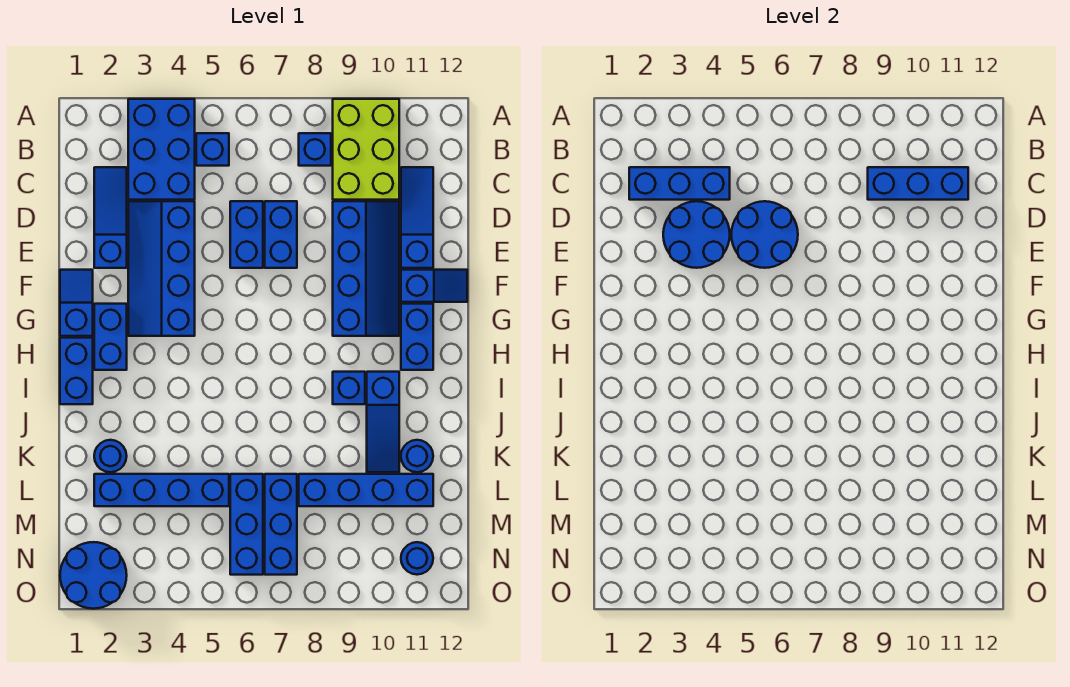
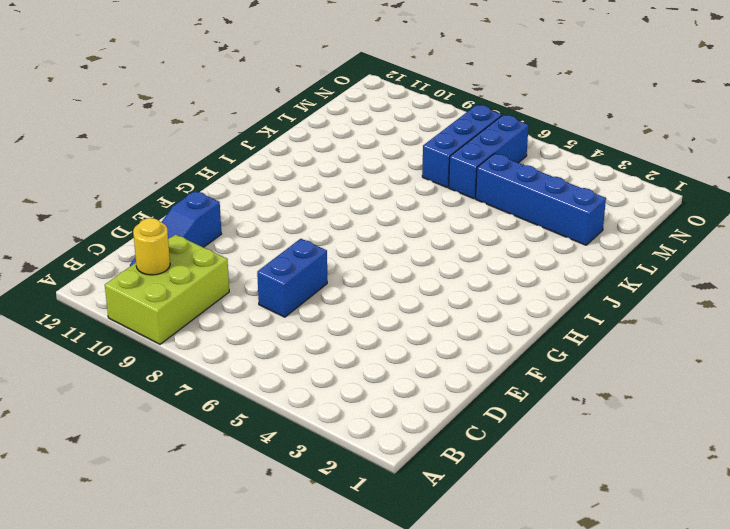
yellow 1x1 round brick [133,218,170,275] -> none
none -> blue 2x3 brick [128,99,195,200]
none -> blue 1x1 brick [196,133,229,166]
none -> blue 1x1 brick [299,133,331,166]

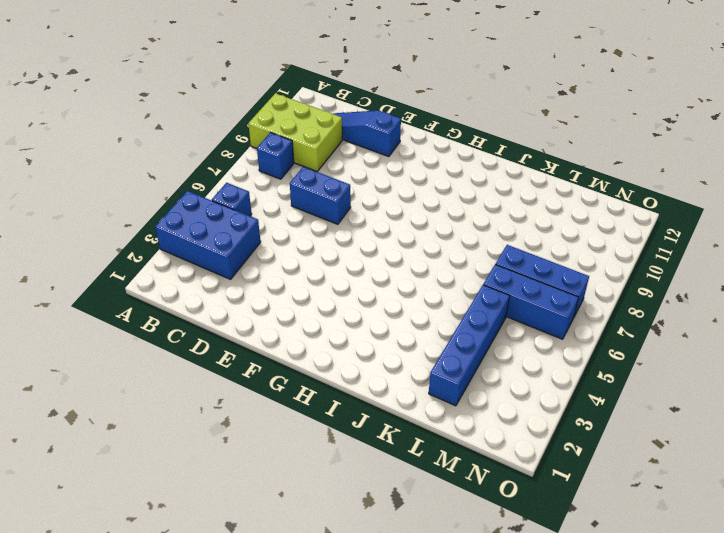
none -> blue 1x3 slope [94,167,127,268]
none -> blue 2x4 slope [128,201,195,336]
none -> blue 1x2 brick [230,201,263,268]

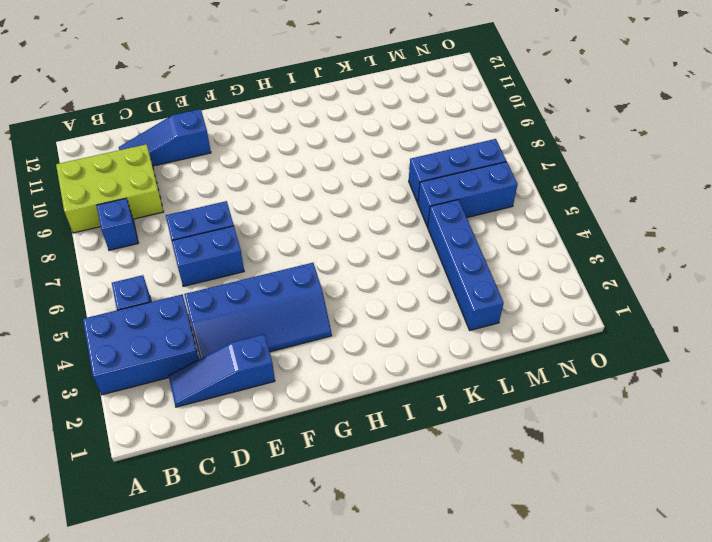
none -> blue 2x4 slope [333,201,399,336]
none -> blue 1x2 slope [60,270,93,336]
none -> blue 1x2 slope [401,270,467,302]

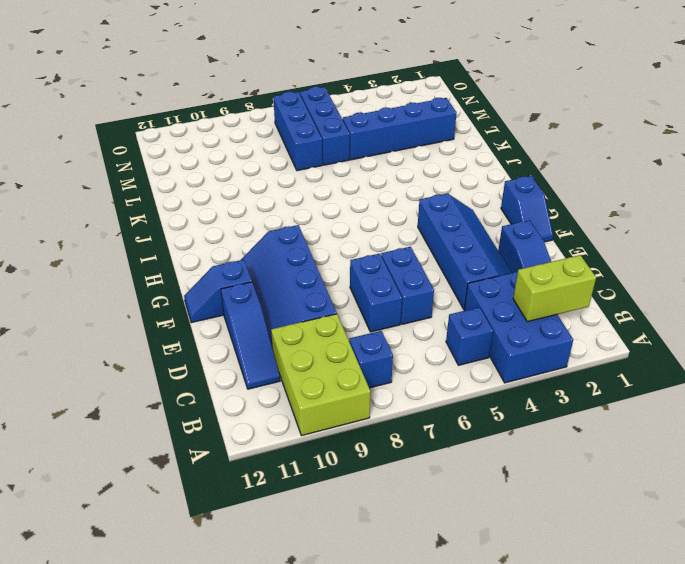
lime 1x2 brick [513,255,596,322] -> none
none -> blue 1x2 brick [94,304,127,370]
none -> blue 1x2 brick [401,304,433,370]
none -> blue 1x2 brick [60,338,93,404]

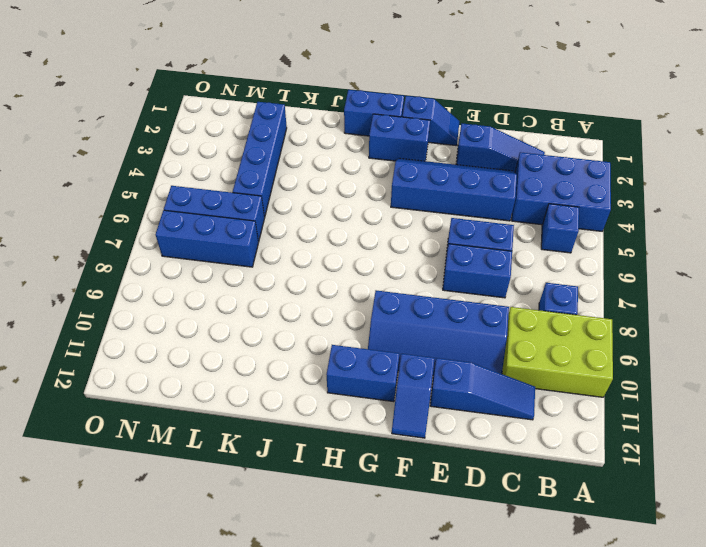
none -> blue 1x1 brick [333,372,365,404]
none -> blue 1x3 slope [367,372,399,472]
none -> blue 1x1 round brick [94,440,127,472]

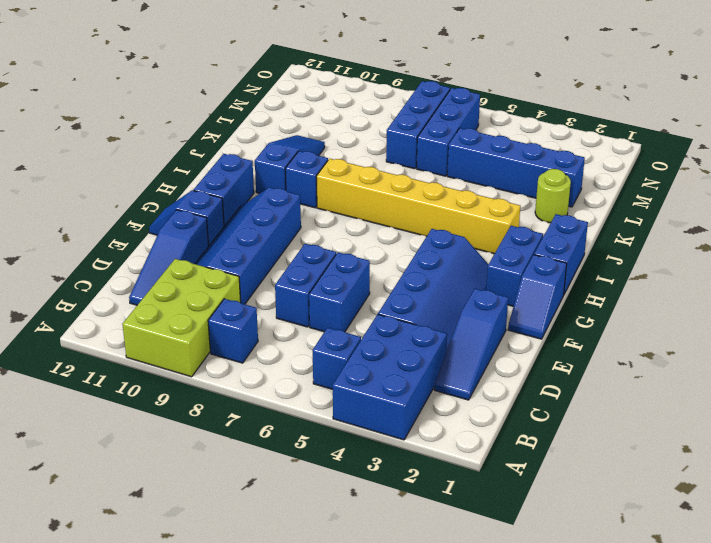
yellow 1x6 brick [316,159,520,254] -> none
lime 1x1 round brick [535,169,571,223] -> blue 1x1 round brick [94,440,127,472]
none -> blue 1x1 round brick [401,440,433,472]
none -> blue 1x4 brick [299,474,433,506]
none -> blue 2x2 round brick [60,542,127,609]

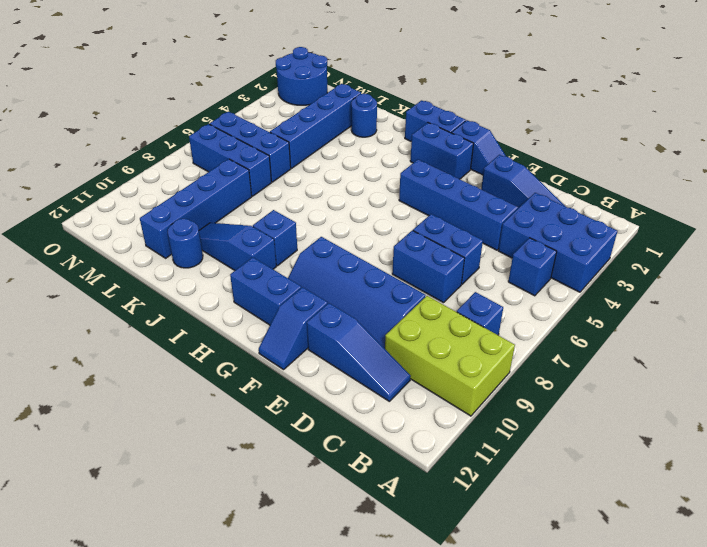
none -> blue 1x1 round brick [401,542,433,575]
none -> blue 1x3 brick [629,167,730,200]
none -> blue 1x3 brick [868,167,968,200]

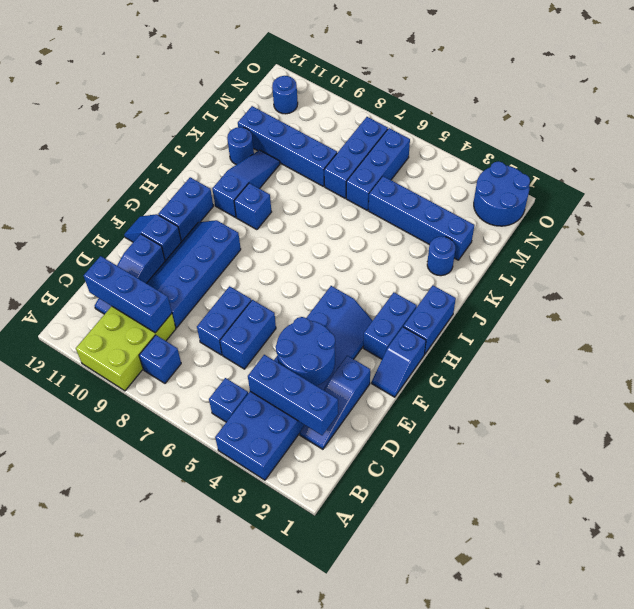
none -> blue 2x2 round brick [731,201,798,268]

